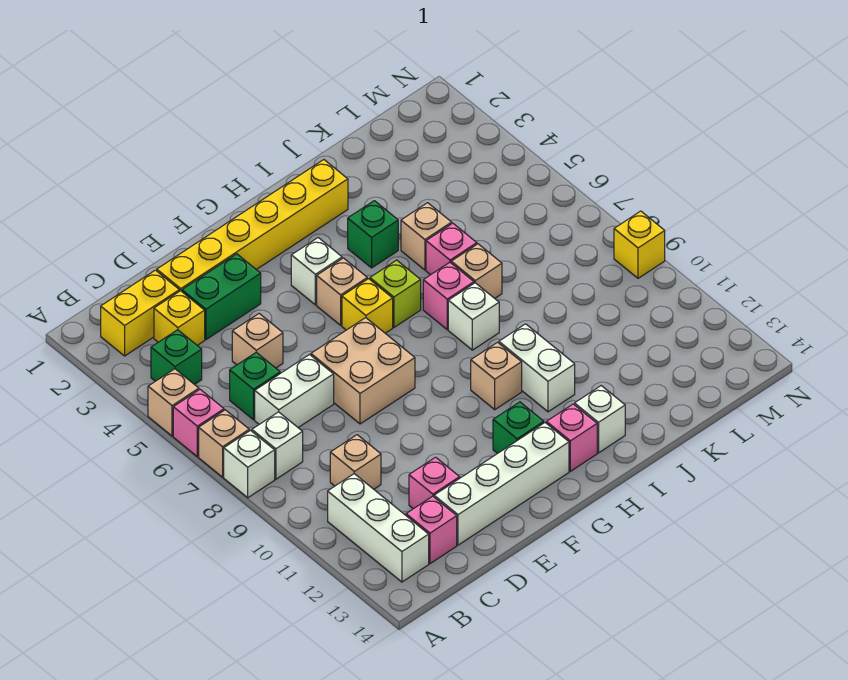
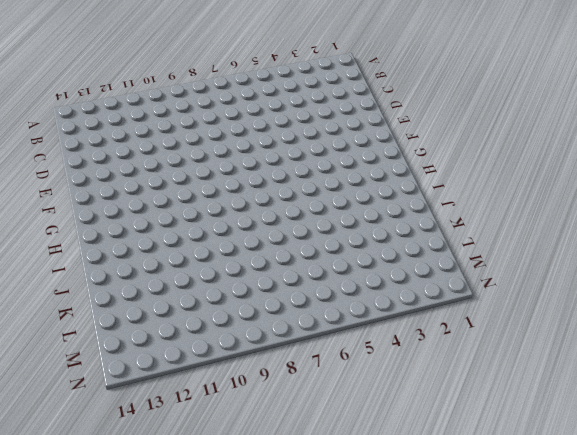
none -> tan 1x1 brick [148,369,199,436]
none -> pink 1x1 brick [173,390,224,457]
none -> tan 1x1 brick [199,410,249,477]
none -> white 1x1 brick [224,431,275,498]

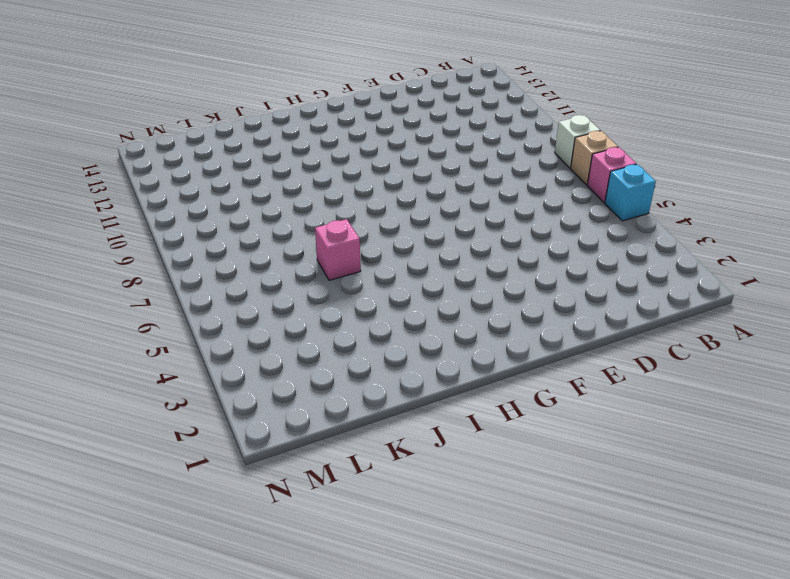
cyan 1x1 brick [605,164,656,221] -> tan 1x1 brick [148,369,199,436]
none -> yellow 1x2 brick [101,270,179,356]
none -> green 1x1 brick [151,330,202,385]
none -> white 1x1 brick [252,412,303,479]
none -> white 1x3 brick [328,474,429,582]

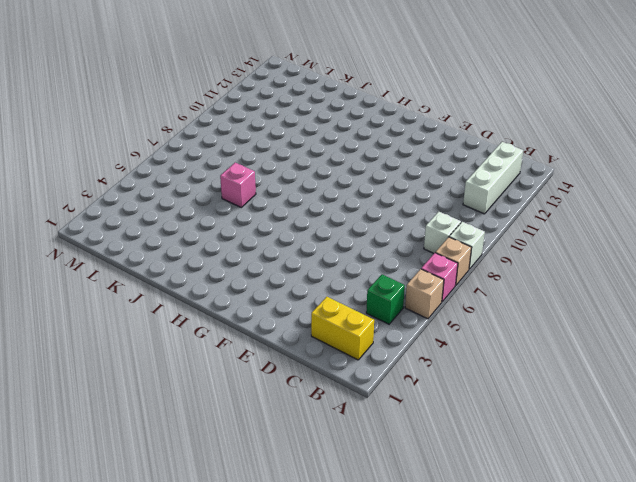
none -> yellow 1x1 brick [154,291,205,345]
none -> green 1x1 brick [230,352,280,420]
none -> white 1x2 brick [255,355,334,428]
none -> tan 1x1 brick [330,435,381,489]

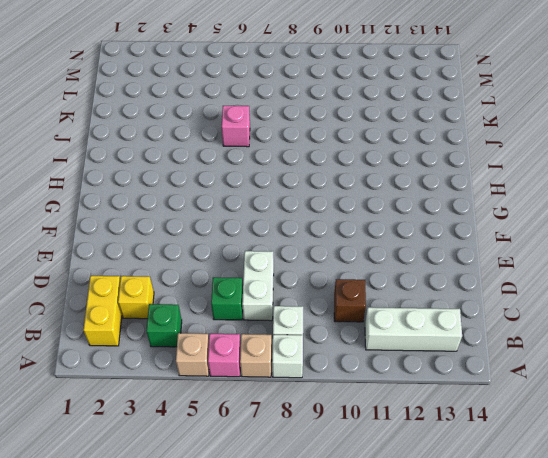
brown 1x1 brick [334,279,366,322] -> tan 1x1 brick [330,435,381,489]
none -> pink 1x1 brick [406,496,457,564]
none -> yellow 1x6 brick [157,160,348,291]
none -> green 1x2 brick [182,254,261,340]
none -> tan 1x1 brick [232,314,283,368]

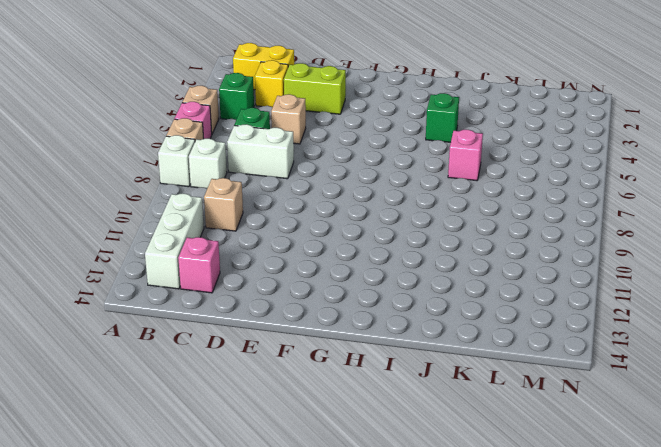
lime 1x2 brick [284,63,346,114] -> green 1x2 brick [182,254,261,340]
none -> yellow 1x6 brick [157,160,348,291]
none -> pink 1x1 brick [409,457,460,509]
none -> white 1x4 brick [434,423,569,545]
none -> tan 2x2 brick [311,318,415,424]

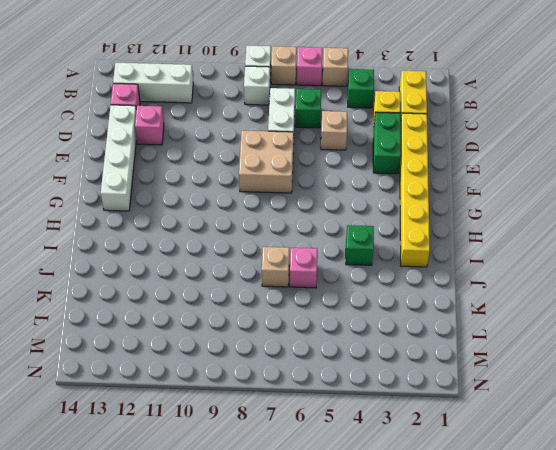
none -> tan 1x1 brick [330,435,381,489]
none -> white 1x1 brick [291,238,342,305]
none -> tan 1x1 brick [317,258,367,325]
none -> yellow 1x1 brick [342,279,393,333]

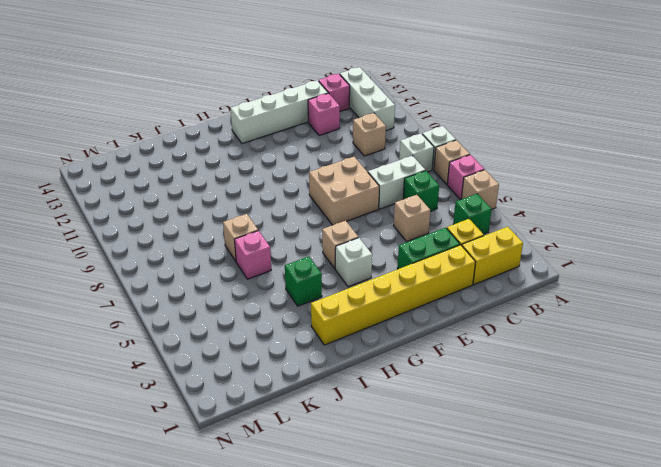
none -> yellow 1x1 brick [342,279,393,333]
none -> green 1x1 brick [493,402,544,453]
none -> lime 1x1 brick [370,260,421,327]
none -> tan 1x1 brick [471,342,522,410]

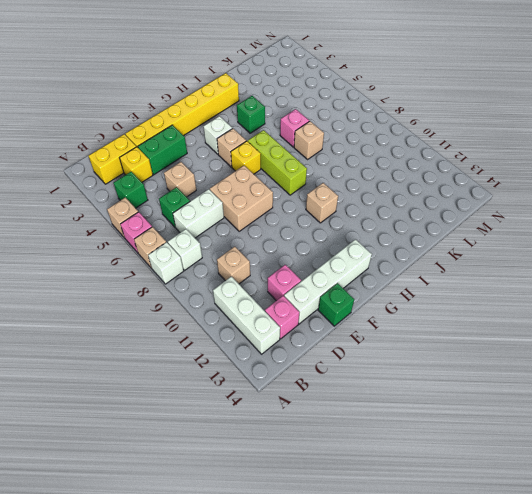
green 1x1 brick [318,283,354,326] -> green 1x1 brick moved to [493,402,544,453]
lime 1x3 brick [248,130,307,195] -> lime 1x1 brick [370,260,421,327]
none -> pink 1x1 brick [546,404,597,471]
none -> pink 1x1 brick [423,262,474,329]
none -> white 1x1 brick [448,283,499,350]
none -> white 1x2 brick [499,324,575,412]

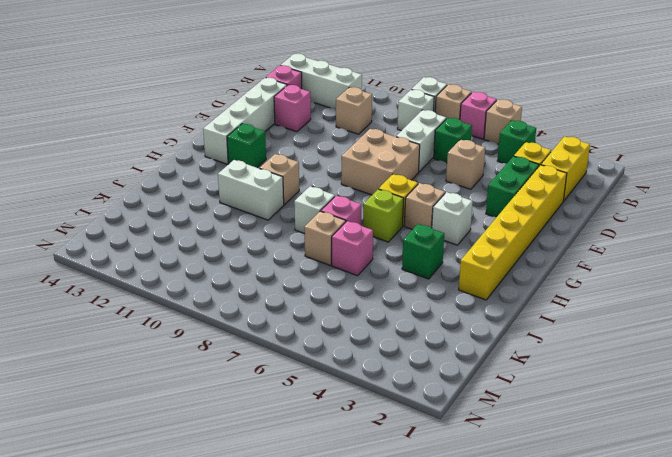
none -> pink 1x1 brick [546,404,597,471]
none -> white 1x1 brick [575,386,625,453]
none -> tan 1x1 brick [401,203,452,270]
none -> yellow 1x1 brick [614,211,665,278]

